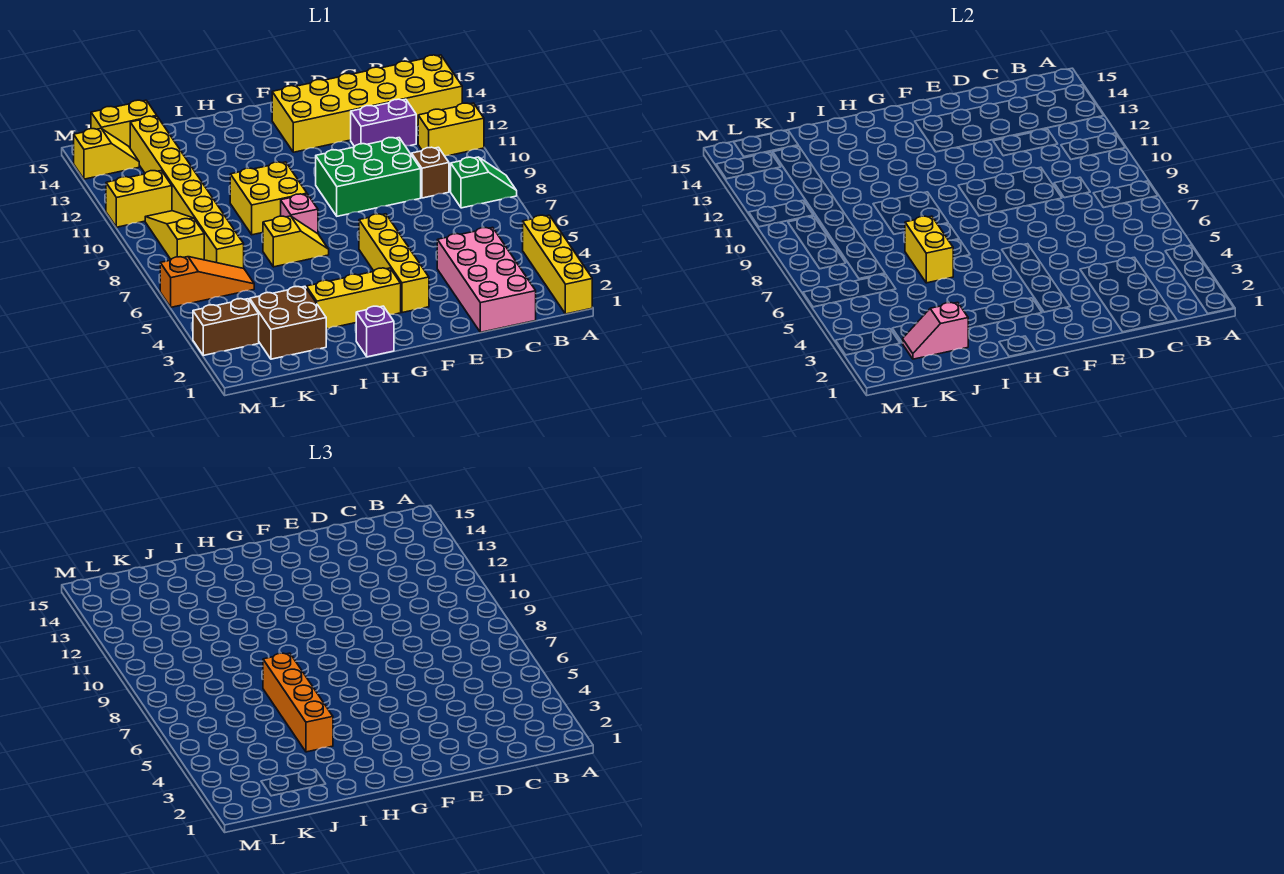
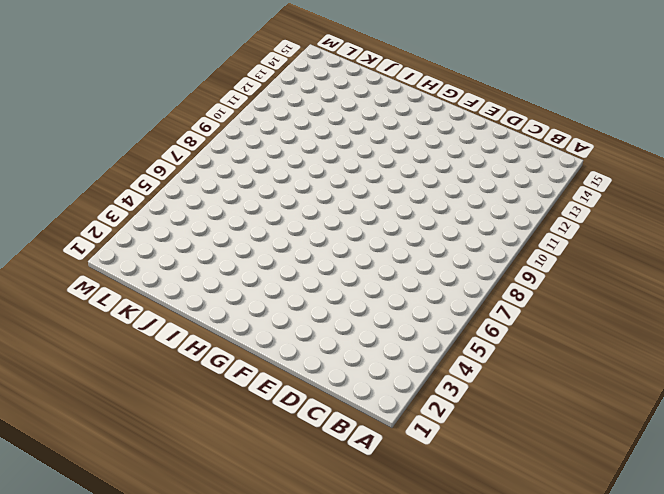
none -> yellow 1x4 brick [523,215,592,314]
none -> green 1x2 slope [451,157,517,208]
none -> yellow 1x2 brick [418,103,484,156]

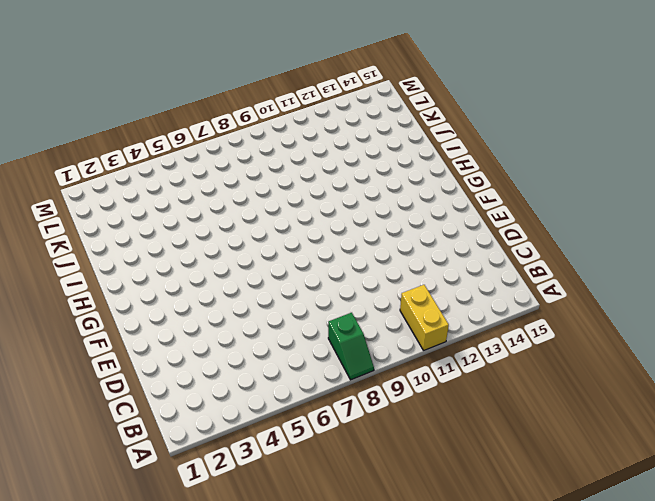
none -> yellow 1x4 brick [523,215,592,314]
none -> yellow 2x6 brick [272,55,462,152]
none -> pink 2x4 brick [437,227,536,332]

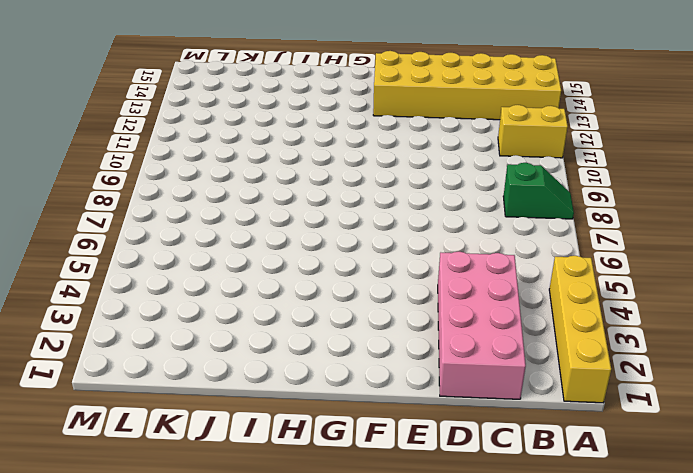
none -> brown 1x1 brick [412,147,449,198]
none -> purple 1x2 brick [351,99,416,147]
none -> green 2x3 brick [316,138,421,216]

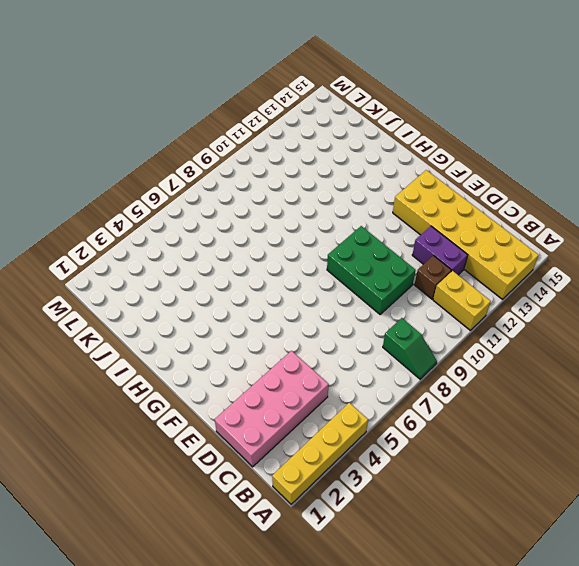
brown 1x1 brick [414,256,451,299] -> brown 1x1 brick moved to [412,147,449,198]
none -> yellow 1x4 brick [359,214,429,313]
none -> yellow 1x3 brick [306,268,401,329]
none -> purple 1x1 brick [356,306,394,357]

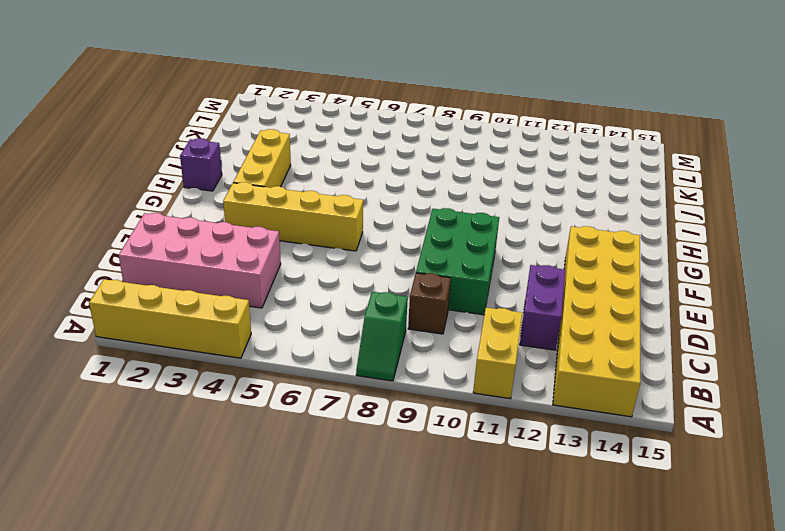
none -> yellow 1x2 slope [263,216,329,267]
none -> pink 1x1 brick [281,194,318,234]
none -> yellow 2x2 brick [230,162,307,235]

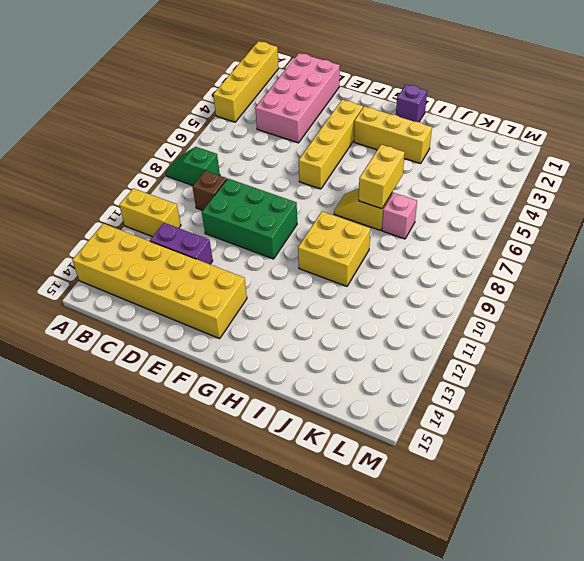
pink 1x1 brick [382,193,417,239] -> pink 1x1 brick moved to [281,194,318,234]
none -> brown 2x2 brick [250,286,326,359]
none -> orange 1x3 slope [160,257,254,307]
none -> yellow 1x8 brick [130,116,244,268]

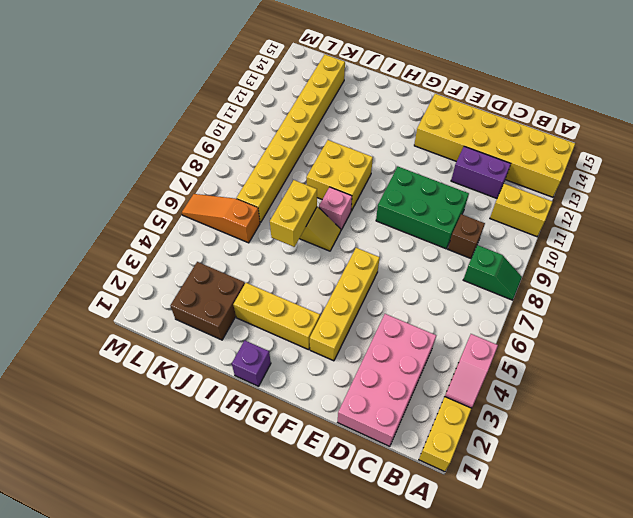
pink 1x2 slope [445,334,498,408] -> pink 1x2 slope turned to [903,302,969,359]
orange 1x3 slope [182,194,260,243] -> orange 1x3 slope turned to [160,257,254,307]
none -> yellow 1x2 brick [91,100,157,147]
none -> brown 1x2 brick [193,299,259,355]
none -> yellow 1x3 slope [145,211,204,260]

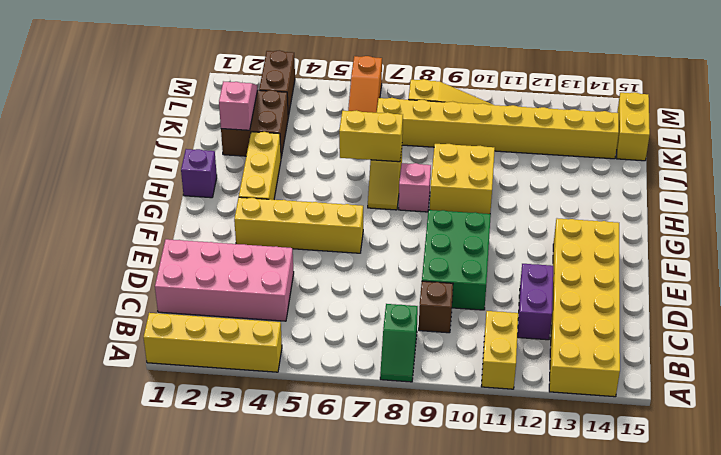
none -> yellow 1x2 brick [106,171,172,227]
none -> yellow 1x2 slope [74,128,139,179]
none -> orange 1x4 brick [263,653,333,752]

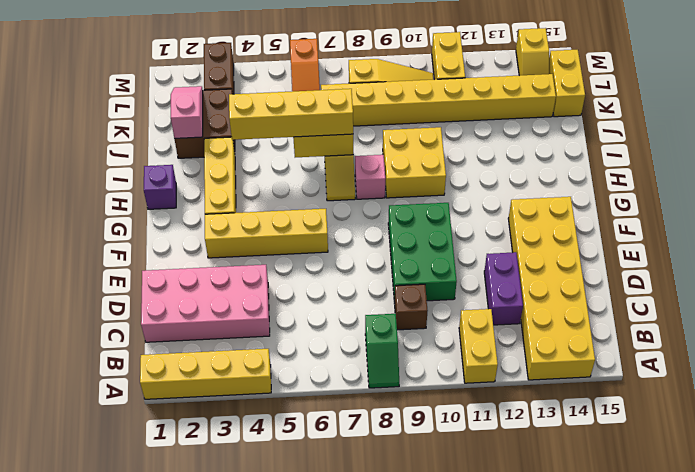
yellow 1x4 brick [229,89,353,140] -> orange 1x4 brick [263,653,333,752]

